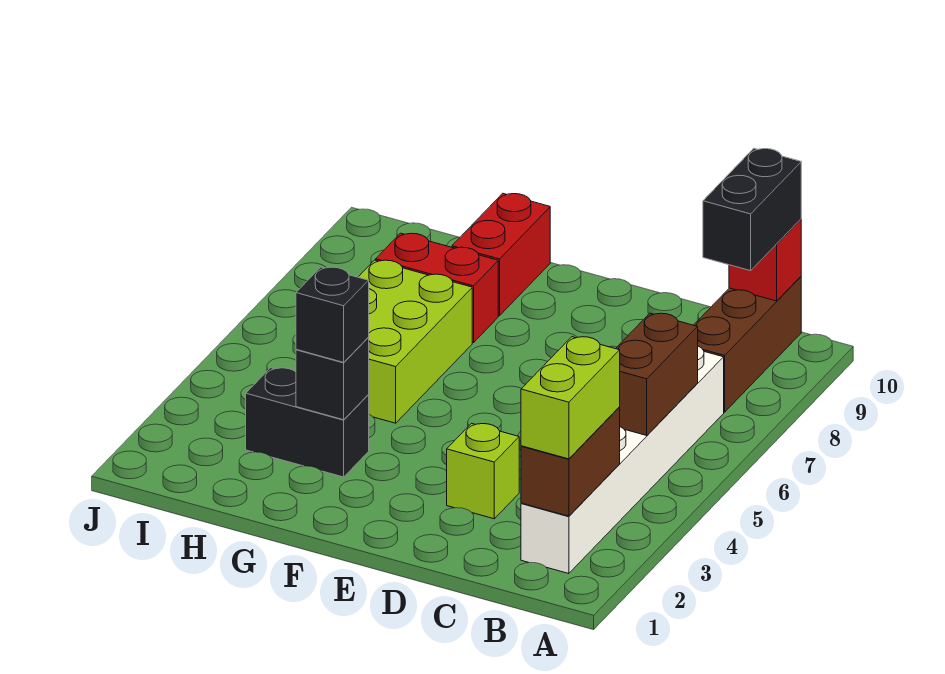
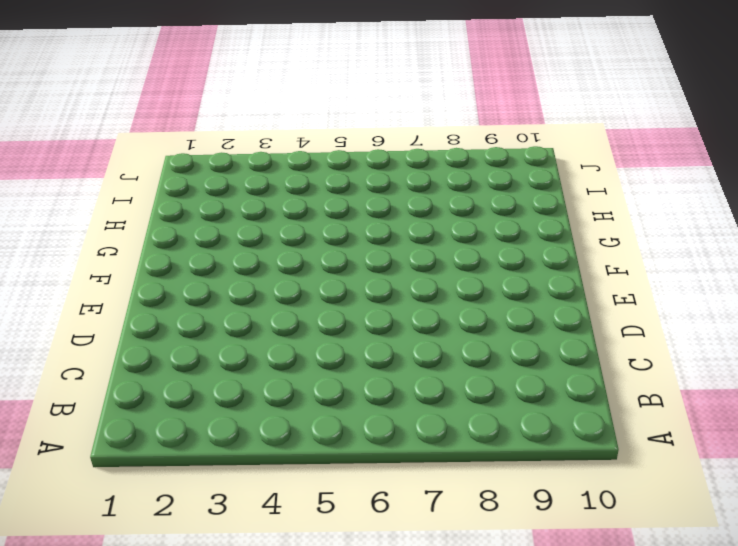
none -> white 1x6 brick [521,346,724,574]
none -> brown 1x3 brick [694,277,801,412]
none -> lime 1x1 brick [447,423,519,519]

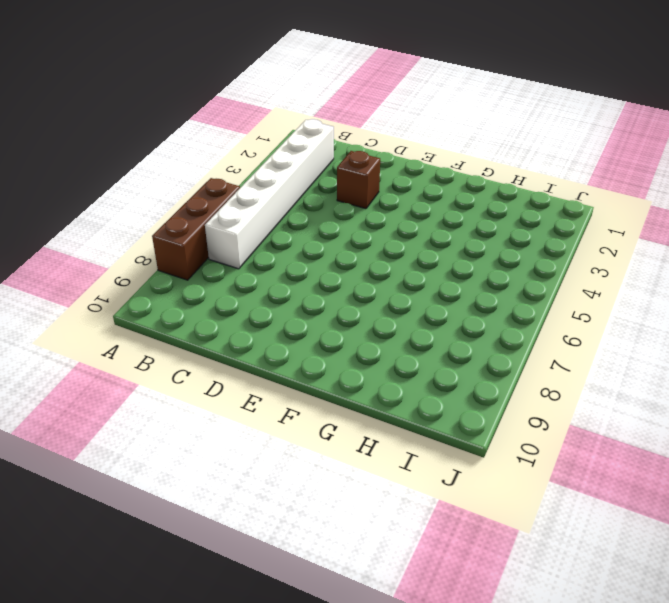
brown 1x3 brick [152,178,240,280] -> brown 1x3 brick moved to [694,277,801,412]
brown 1x1 brick [337,151,380,209] -> lime 1x1 brick [447,423,519,519]
none -> black 1x2 brick [246,368,369,477]
none -> lime 2x3 brick [359,260,472,423]
none -> red 1x2 brick [376,233,498,343]

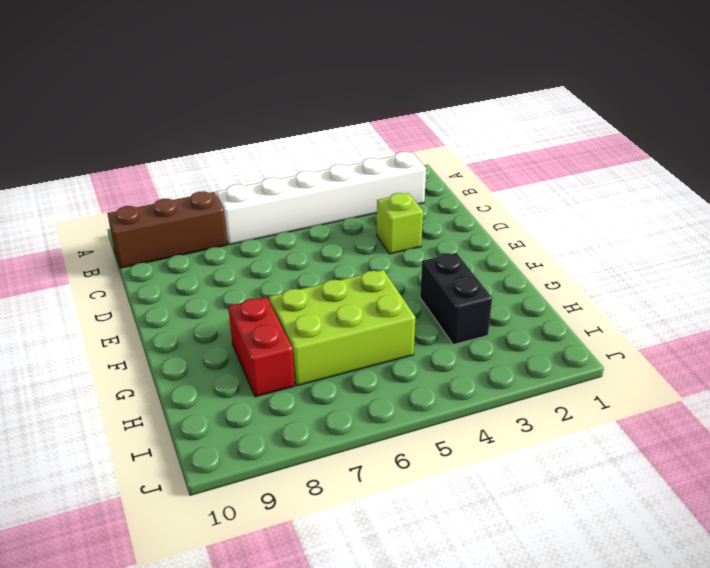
none -> red 1x2 brick [452,193,550,316]
none -> brown 1x2 brick [521,407,620,516]
none -> brown 1x2 brick [616,313,698,435]

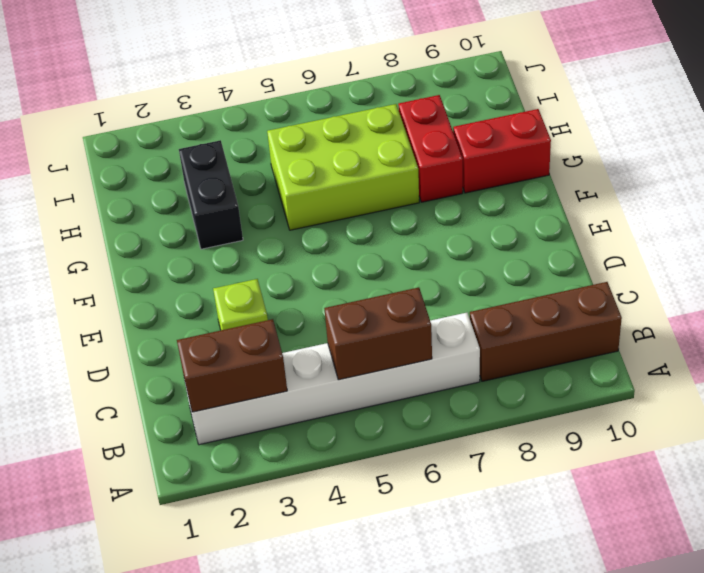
none -> red 1x1 brick [729,219,801,301]
none -> black 1x1 brick [296,338,369,420]
none -> lime 1x2 brick [521,337,620,459]

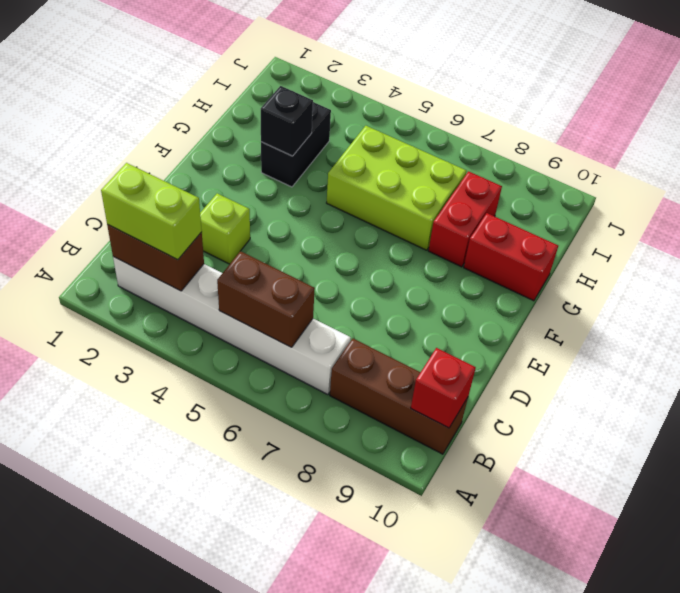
none -> black 1x2 brick [703,148,801,271]
none -> black 1x1 brick [296,267,369,362]

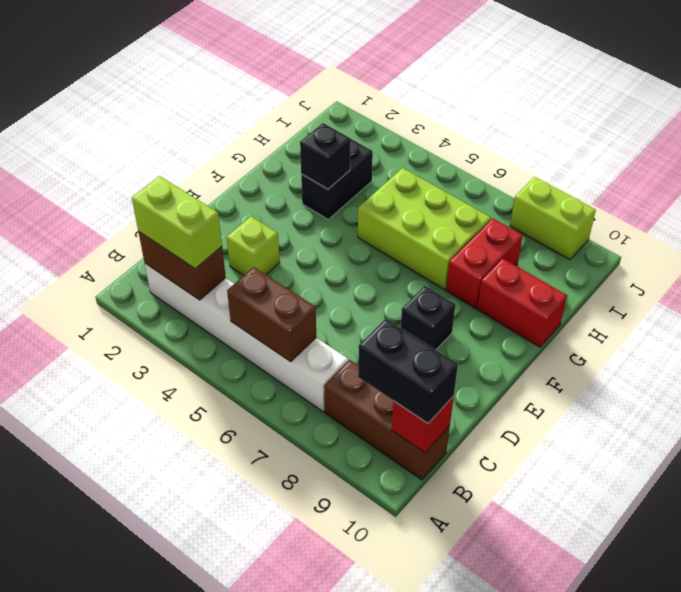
black 1x1 brick [401,286,456,350] -> black 1x1 brick moved to [296,267,369,362]
lime 1x2 brick [510,177,596,260] -> none

